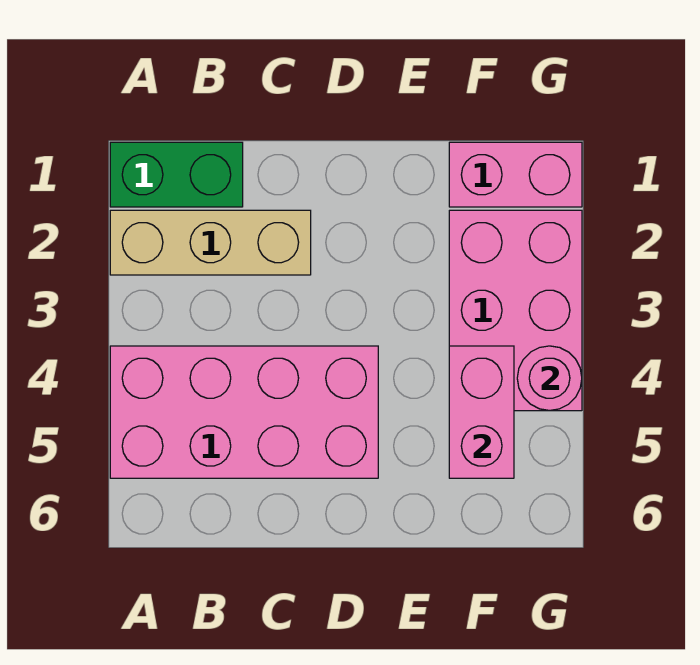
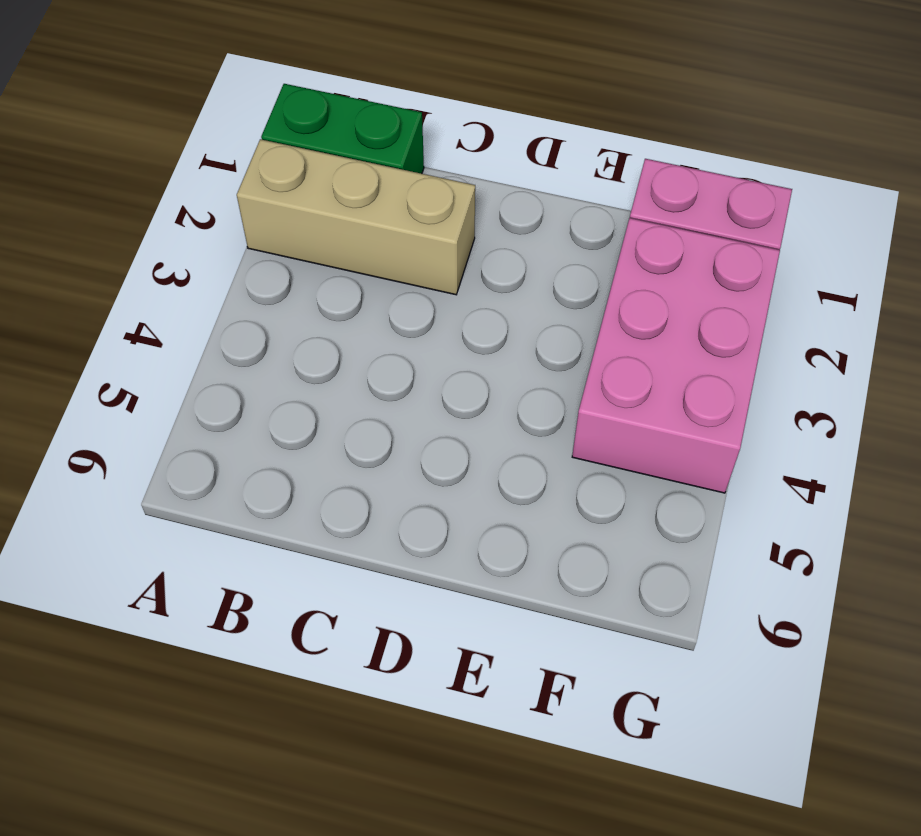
none -> pink 2x4 brick [110,346,378,478]
none -> pink 1x2 brick [449,346,514,478]

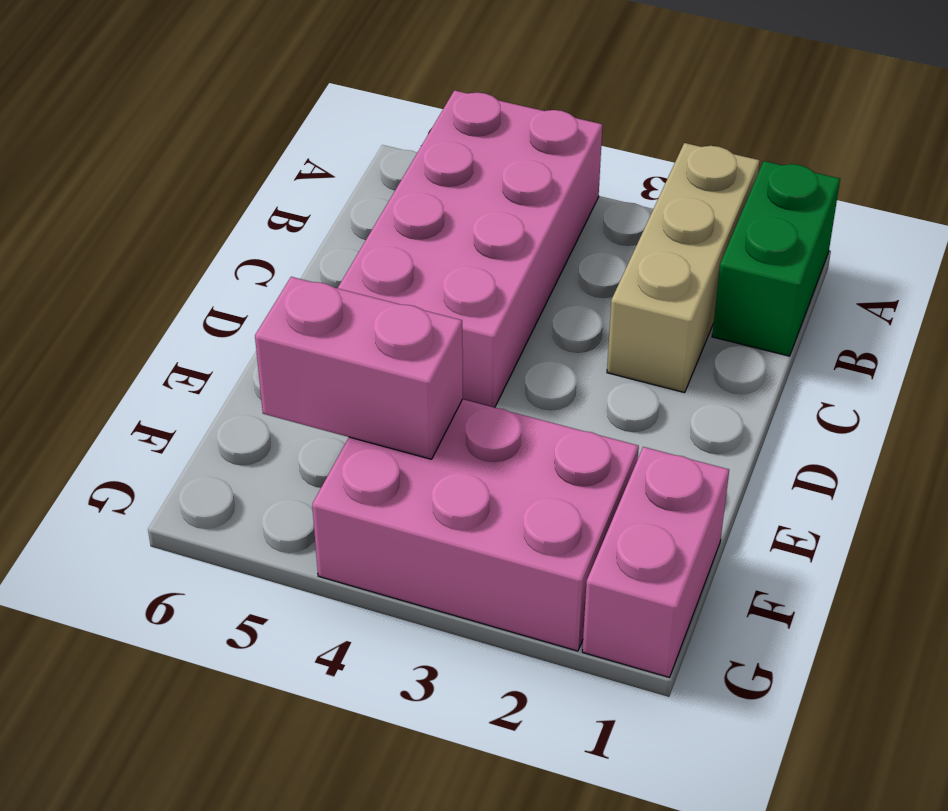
none -> pink 1x1 round brick [517,346,582,410]

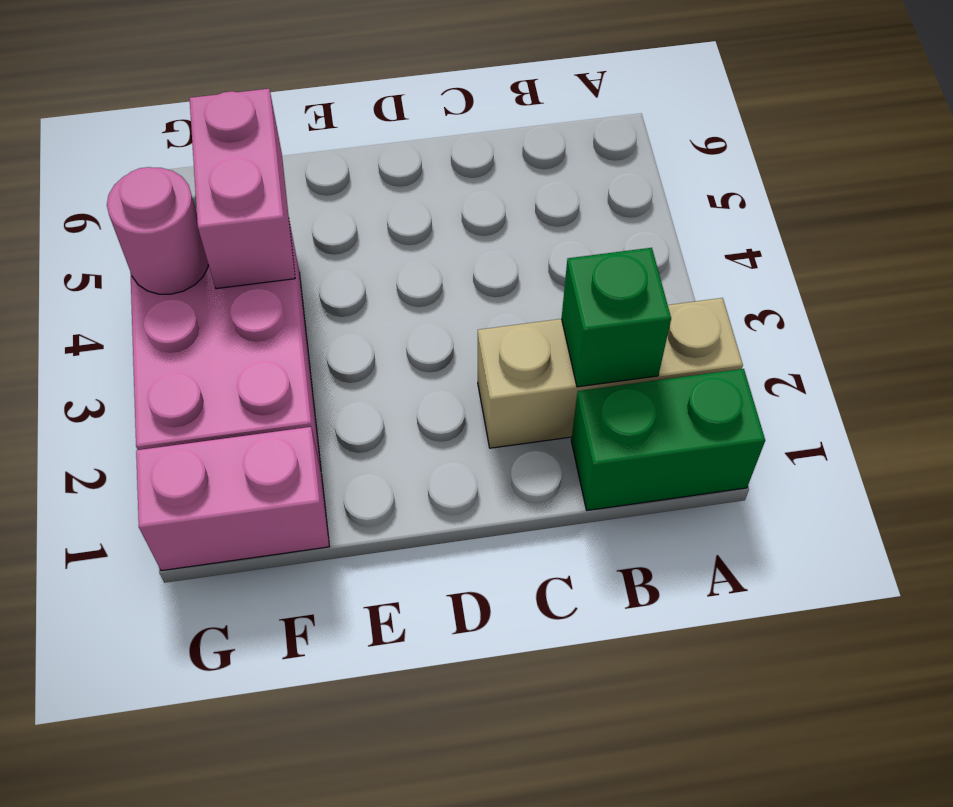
green 1x1 brick [562,248,671,387] -> none
none -> pink 2x4 brick [110,346,378,478]

